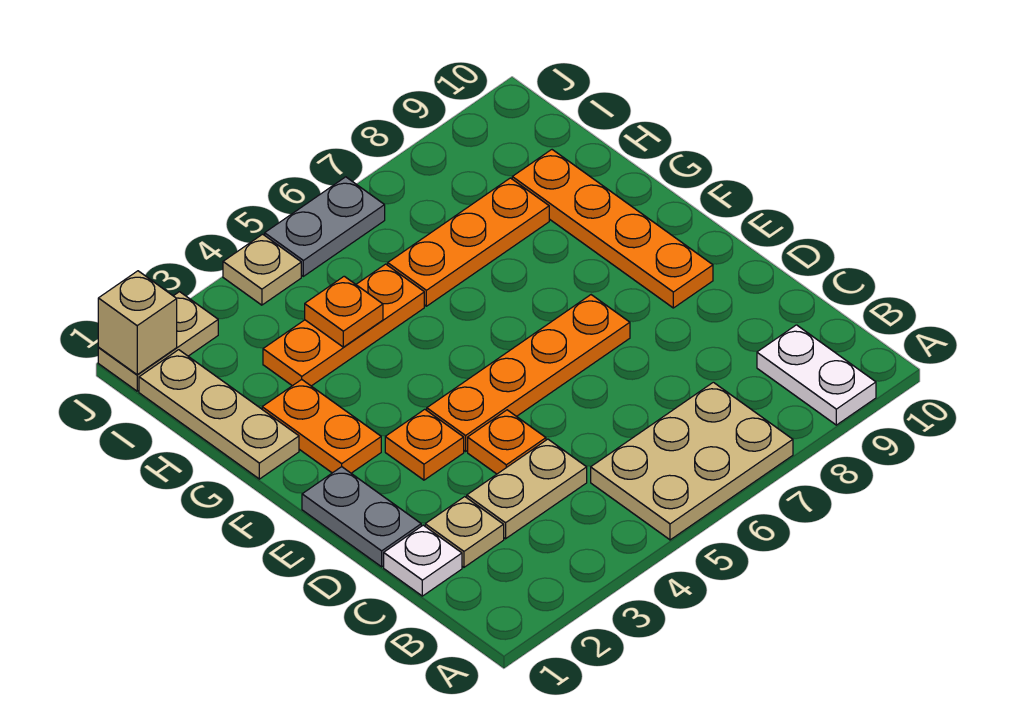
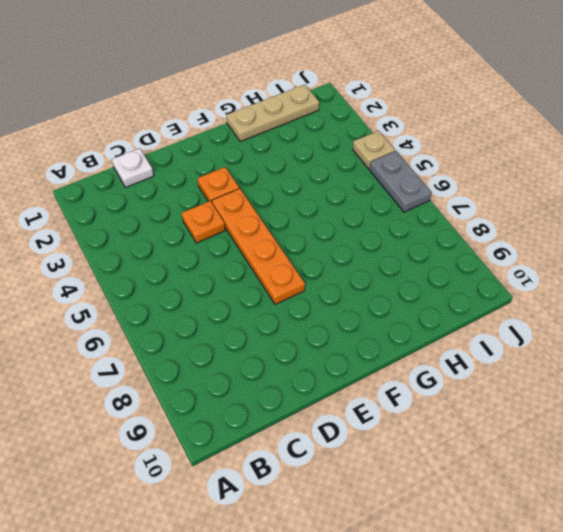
none -> tan 2x3 plate [591,382,793,540]
none -> white 1x2 plate [757,325,876,425]
none -> tan 1x1 plate [425,497,504,567]

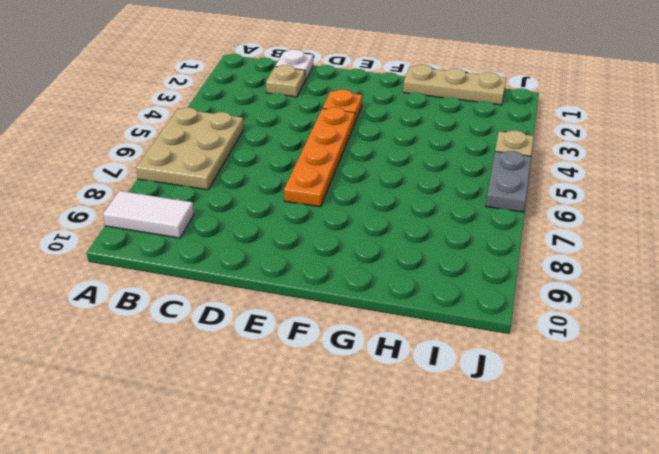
white 1x2 tile [103,191,194,238] -> white 1x2 plate [757,325,876,425]
none -> tan 1x2 plate [467,439,587,539]
none -> grey 1x2 plate [302,467,421,567]
none -> orange 1x1 plate [468,410,546,474]

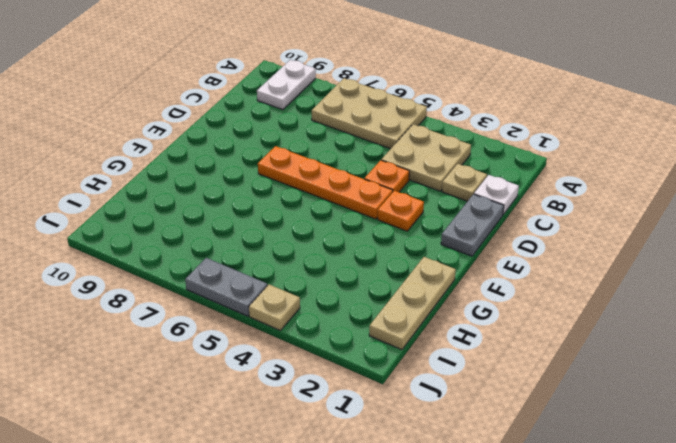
tan 2x2 plate [381,124,471,191] -> tan 1x2 plate [467,439,587,539]
none -> orange 1x4 plate [512,150,713,308]
none -> orange 1x2 plate [262,380,381,473]
none -> orange 1x3 plate [263,264,424,386]

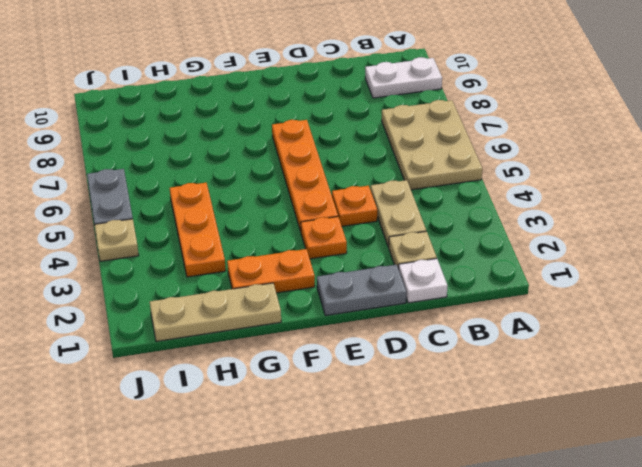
none -> orange 1x4 plate [512,150,713,308]
none -> orange 1x3 plate [388,178,549,306]
none -> tan 1x2 plate [98,292,218,391]

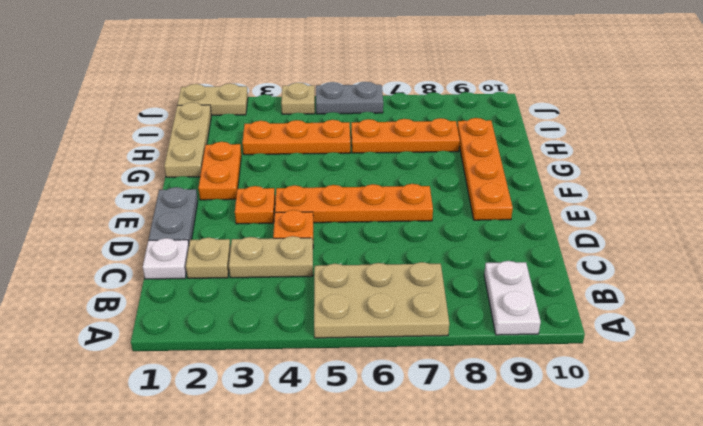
none -> orange 1x1 plate [305,276,383,347]
none -> tan 1x1 brick [98,271,177,375]

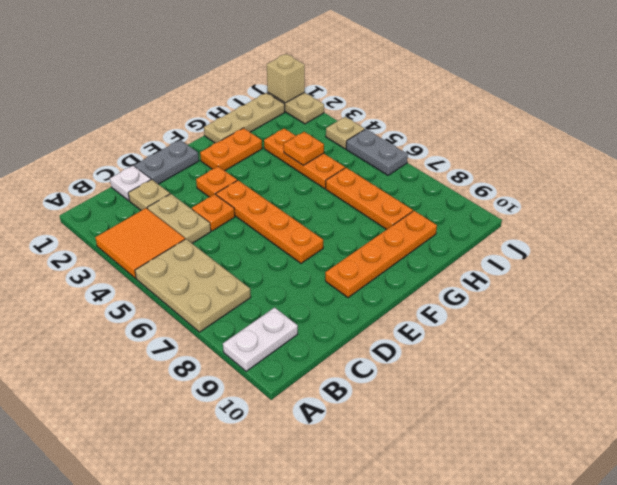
orange 2x2 tile [95,208,185,278] -> none

